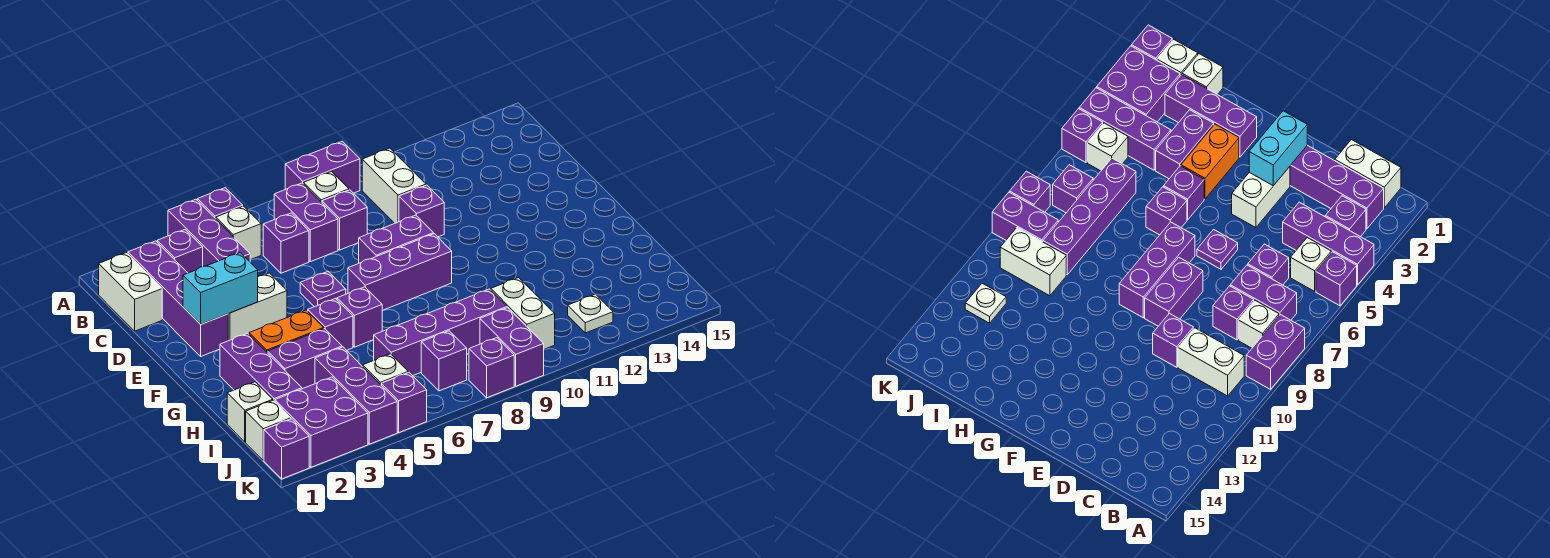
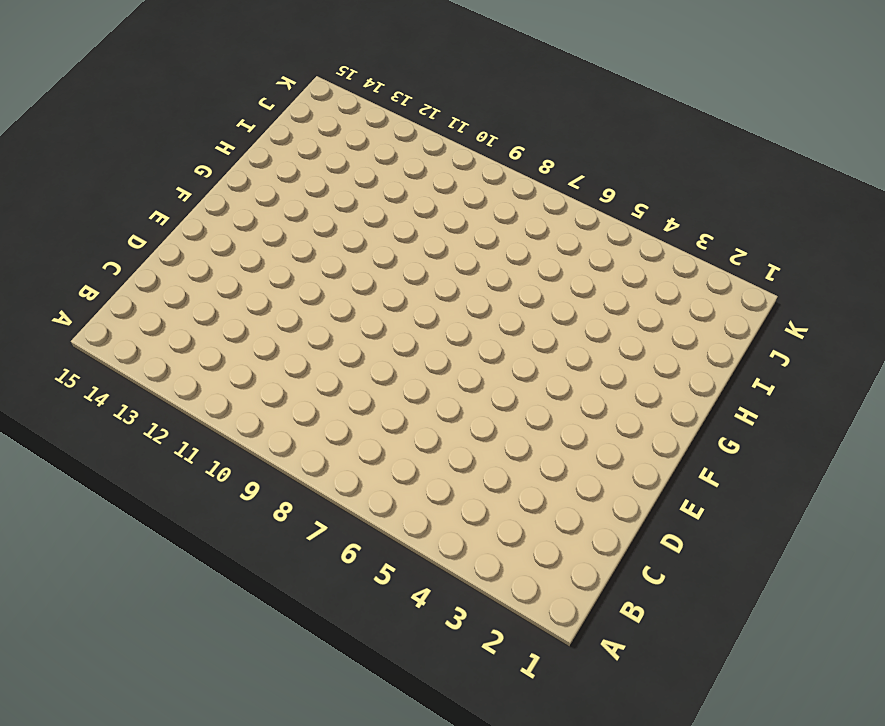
none -> purple 1x3 brick [168,199,250,267]
none -> purple 1x1 brick [197,188,243,219]
none -> purple 1x2 brick [285,141,360,193]
none -> white 1x2 brick [99,253,162,331]

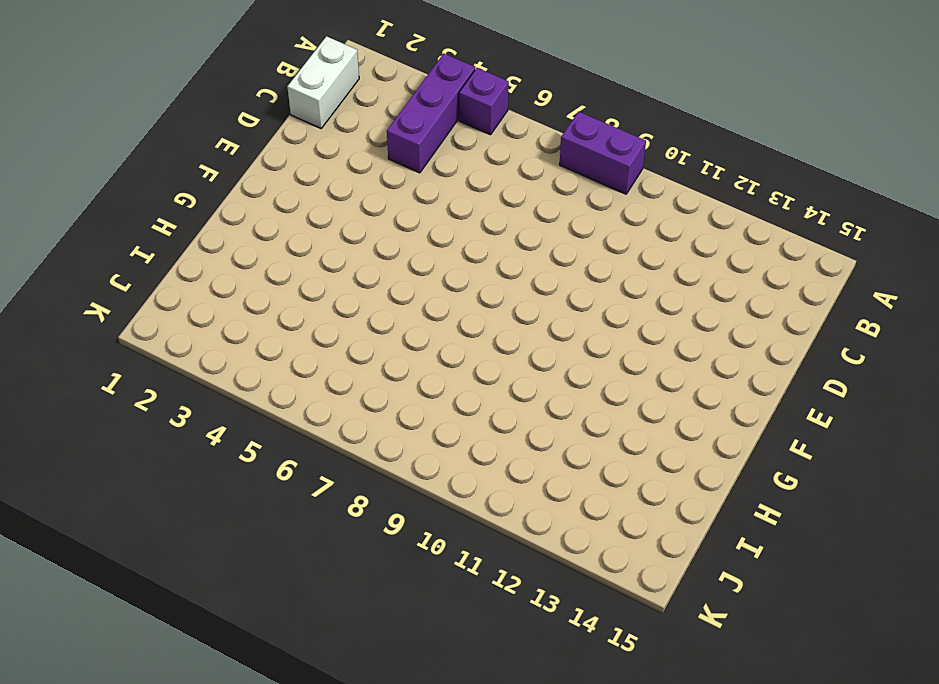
none -> purple 1x4 brick [128,241,228,356]
none -> purple 1x1 brick [157,230,203,273]
none -> white 1x1 brick [216,206,261,260]
none -> purple 1x2 brick [274,183,338,262]

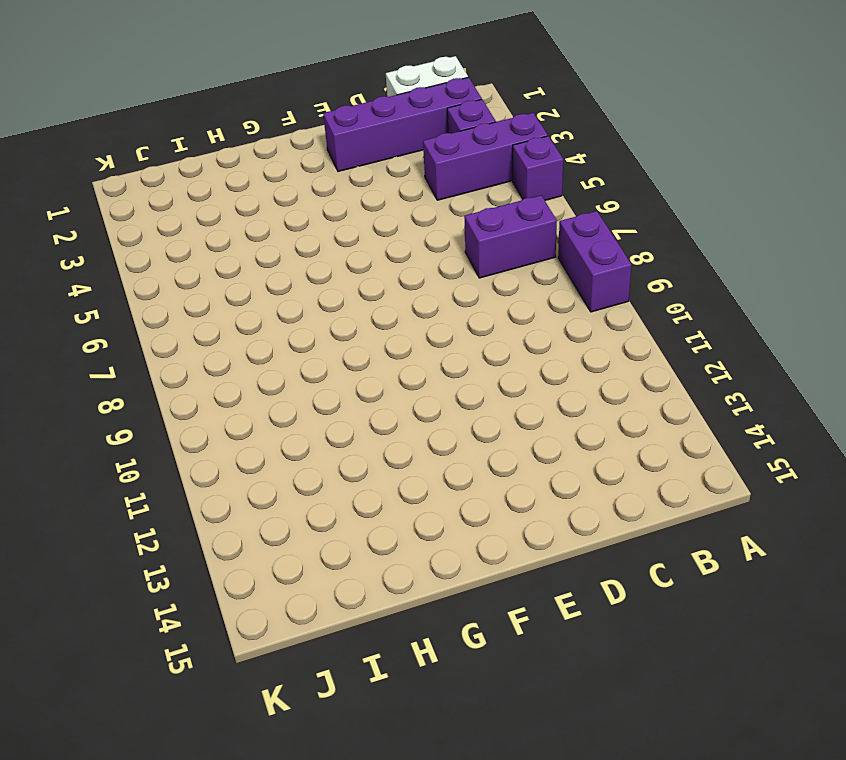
none -> white 1x1 brick [216,206,261,260]
none -> white 1x1 brick [304,171,349,202]
none -> white 1x2 brick [362,148,426,223]
none -> purple 1x1 brick [263,213,309,273]

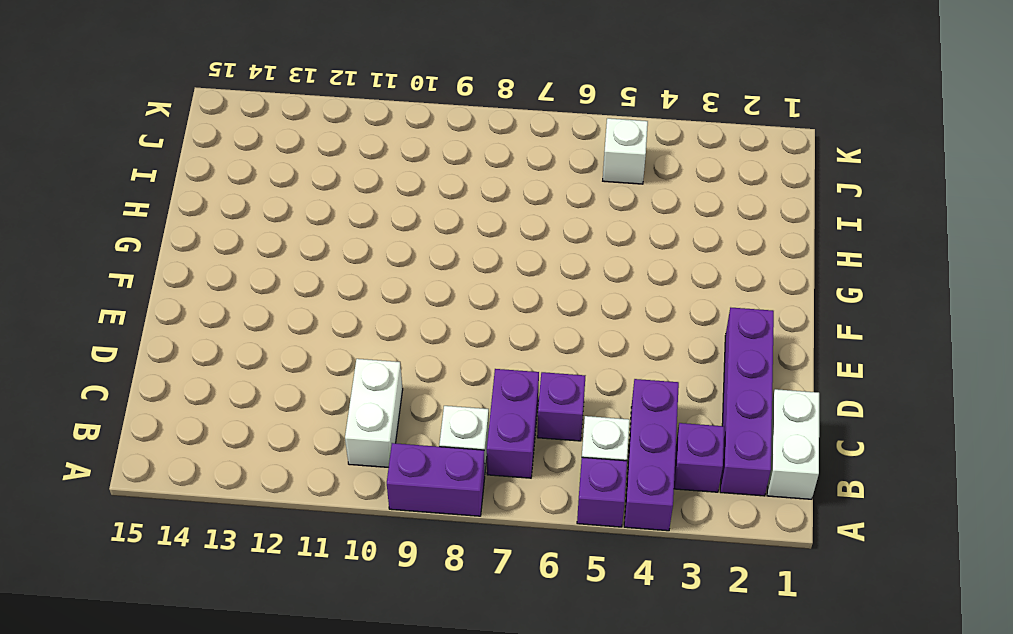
none -> purple 1x1 brick [322,190,367,250]
none -> purple 1x1 brick [399,185,444,237]
none -> white 1x2 brick [228,273,287,341]
none -> purple 1x1 plate [300,272,346,307]

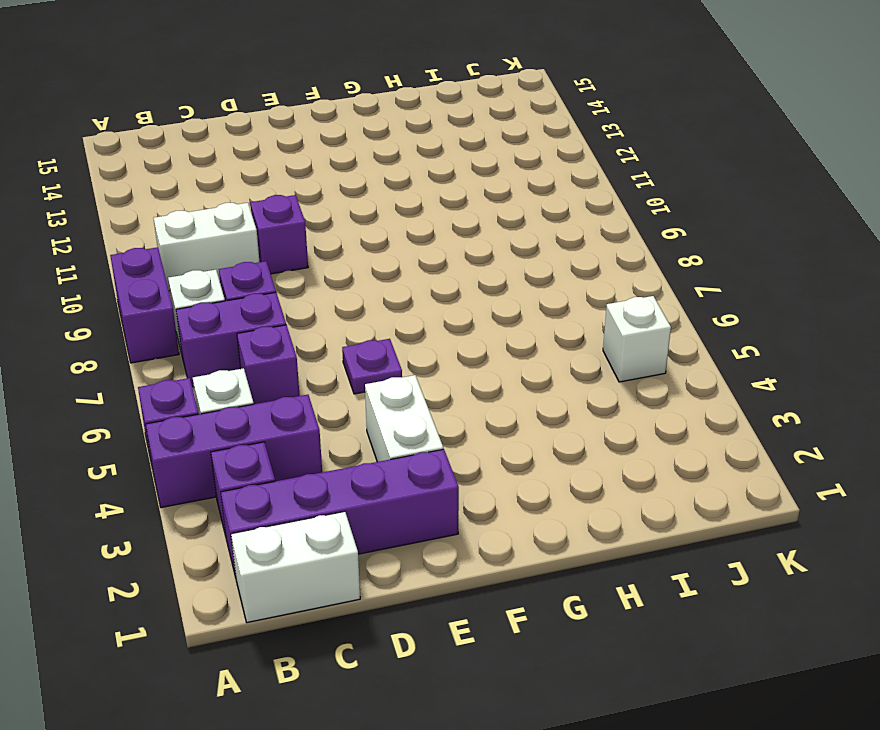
none -> purple 1x2 brick [359,215,433,263]
none -> purple 1x3 brick [348,234,452,310]
none -> purple 1x3 brick [220,333,302,401]
none -> orange 1x2 brick [249,310,324,353]

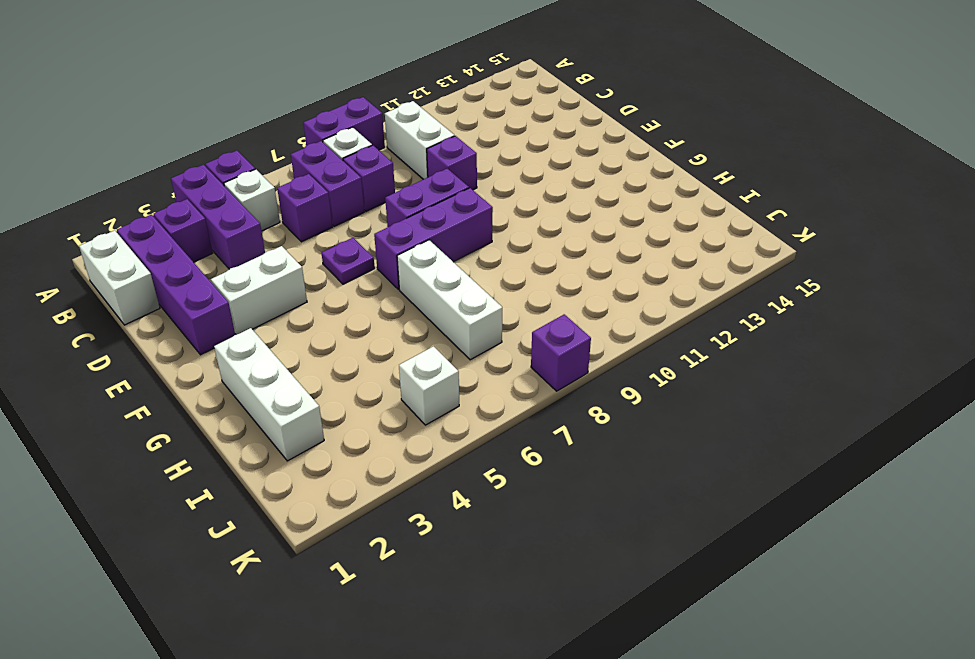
white 1x3 brick [214,328,324,461] -> purple 1x3 brick [220,333,302,401]
white 1x3 brick [397,240,502,360] -> purple 1x4 brick [374,289,507,376]
none -> orange 1x2 brick [249,310,324,353]
none -> purple 1x1 brick [308,299,353,350]
none -> purple 1x1 brick [337,287,382,347]
none -> purple 1x2 brick [268,329,342,389]

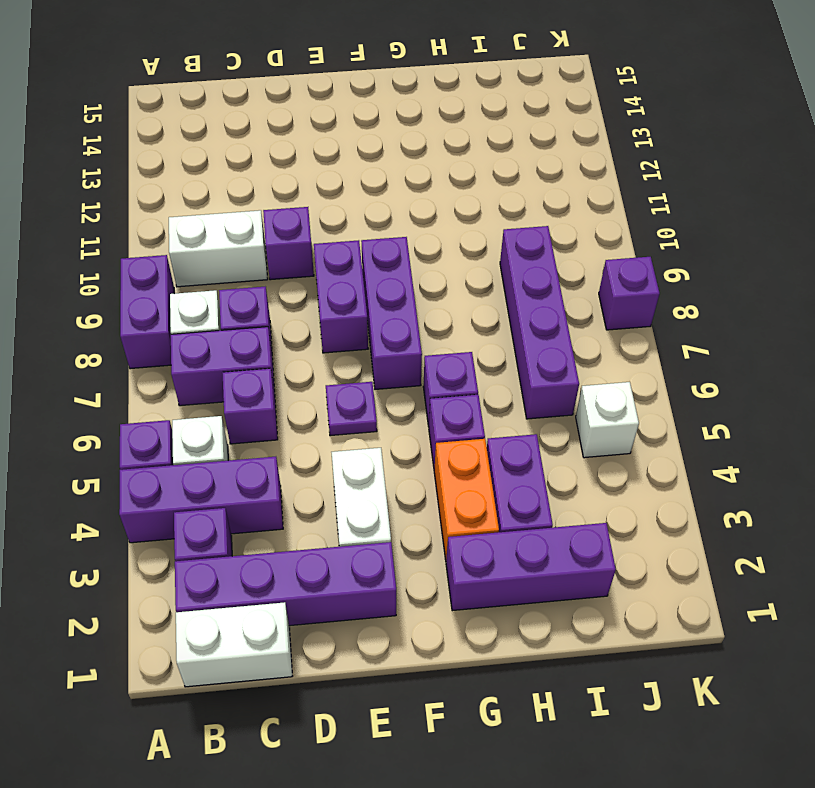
none -> white 1x1 brick [227,382,273,442]
none -> purple 1x3 brick [315,347,397,444]
none -> white 1x2 brick [491,278,555,349]
none -> white 1x1 brick [246,400,291,460]

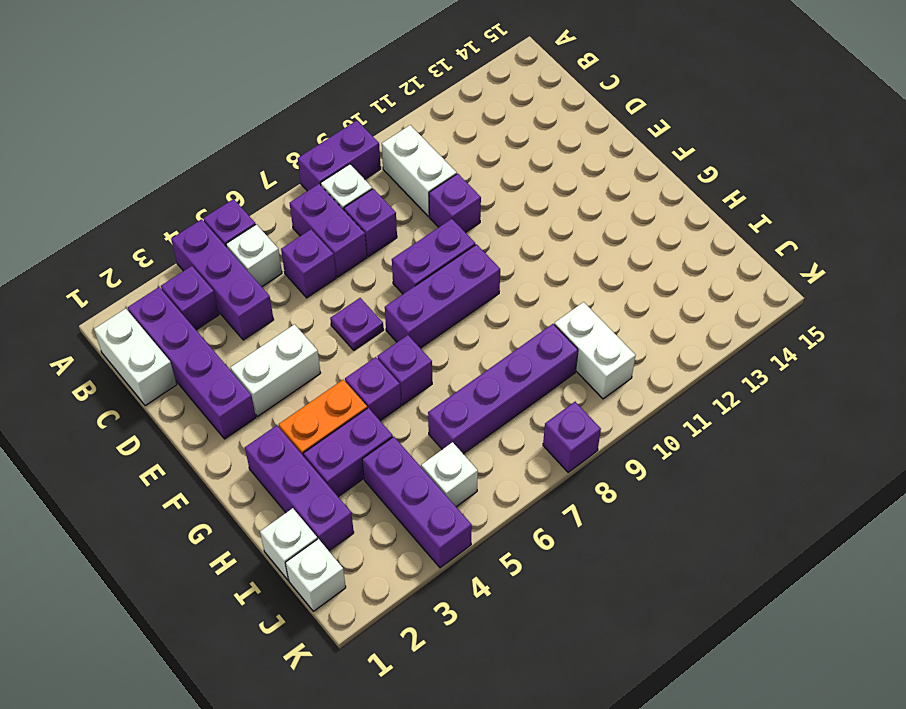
none -> purple 2x2 brick [275,377,368,467]
none -> purple 1x1 brick [421,331,467,391]
none -> purple 1x2 brick [480,308,544,386]
none -> white 1x1 plate [568,294,613,333]

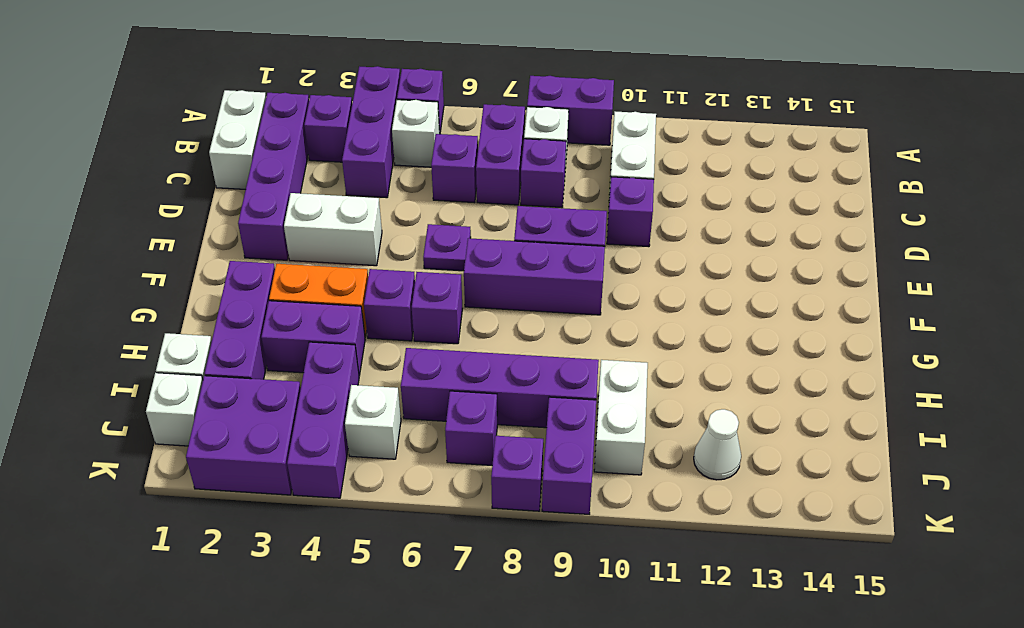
white 1x1 cone [694,409,741,480] -> white 1x1 plate [568,294,613,333]
none -> purple 1x1 brick [264,419,309,479]
none -> purple 1x1 brick [381,372,427,432]
none -> cyan 1x2 brick [183,253,258,324]

